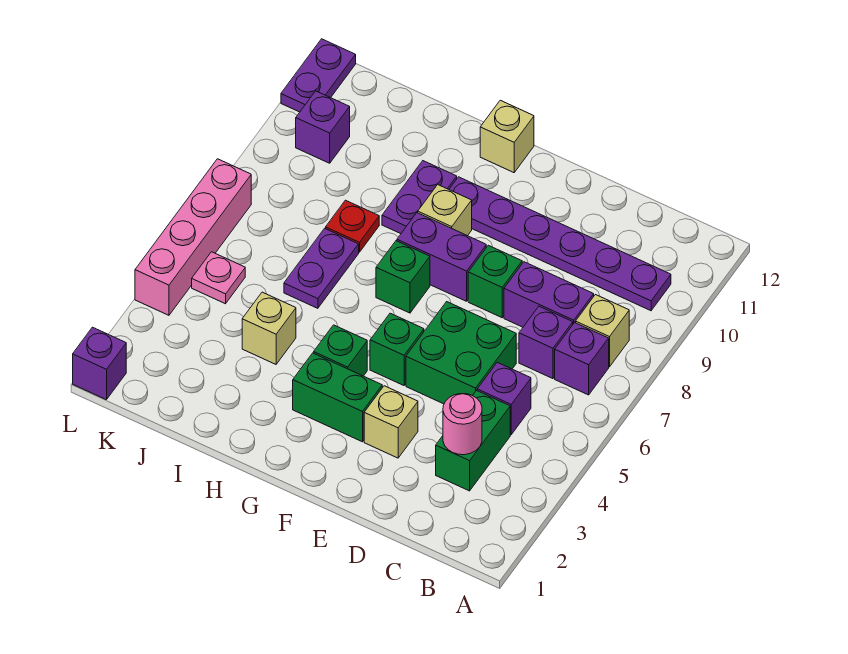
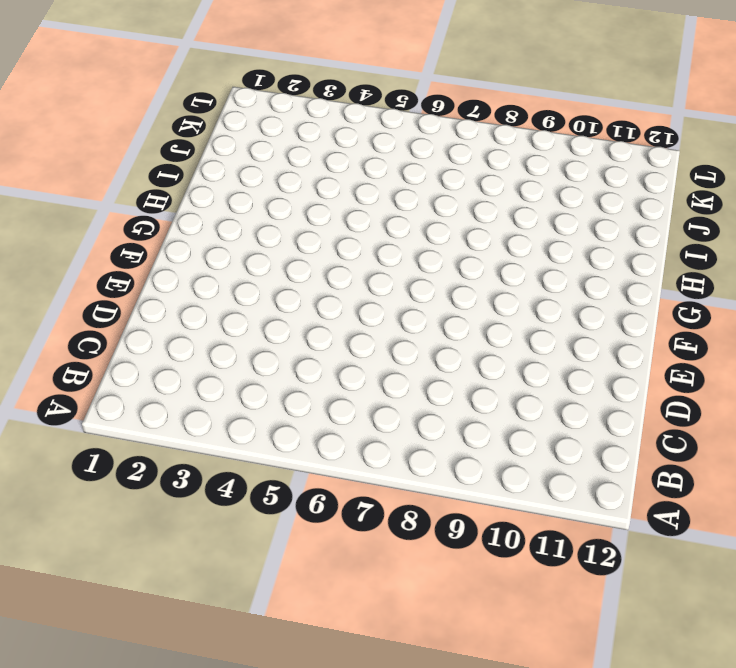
none -> purple 1x1 brick [555,323,609,395]
none -> tan 1x1 brick [576,295,629,367]
none -> purple 1x6 plate [449,177,671,311]

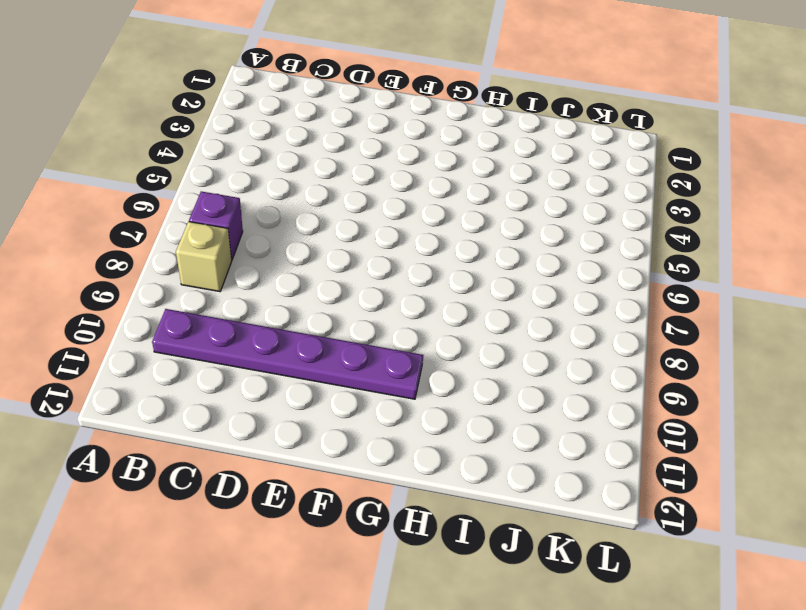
none -> green 1x2 brick [436,391,510,491]
none -> purple 1x1 brick [477,362,531,435]
none -> purple 1x1 brick [519,306,573,379]

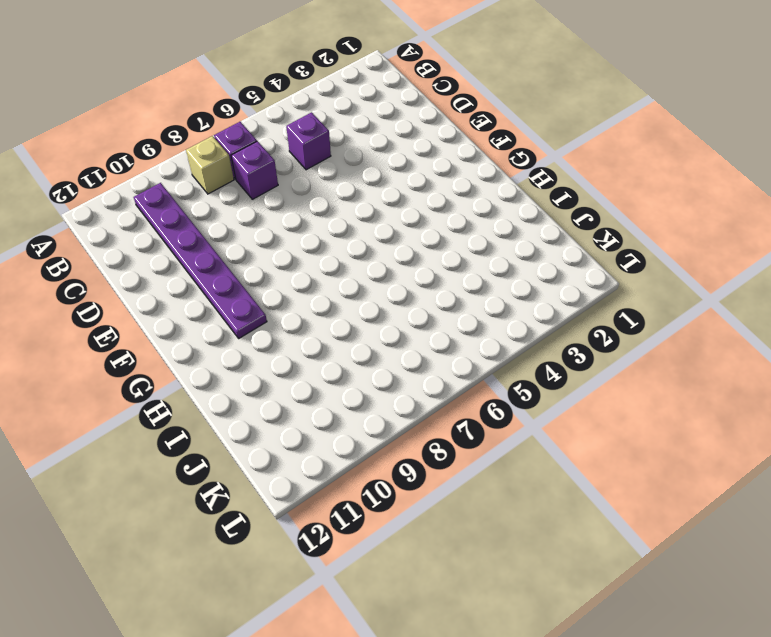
none -> green 1x2 brick [436,391,510,491]
none -> purple 1x2 brick [504,262,594,327]
none -> green 2x2 brick [406,302,516,404]

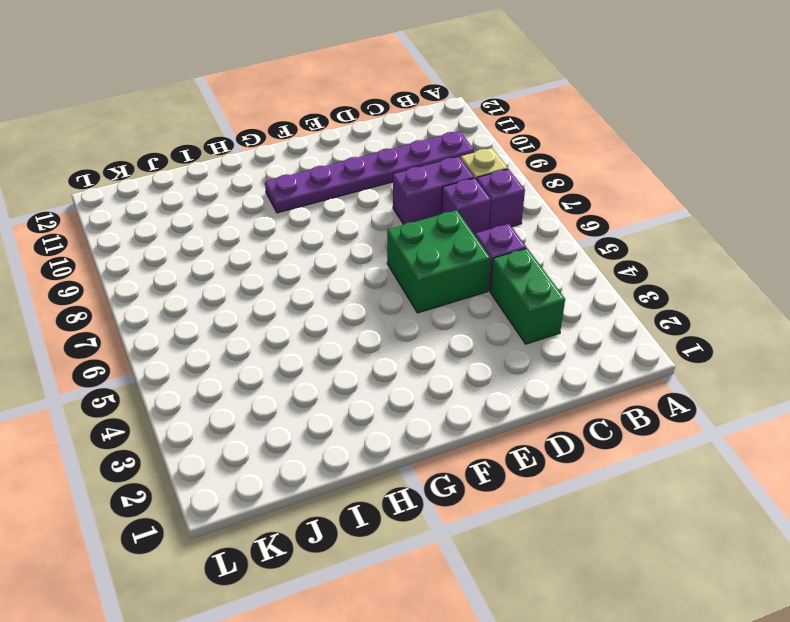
none -> tan 1x1 brick [364,386,418,458]
none -> green 1x1 brick [468,245,522,318]
none -> green 1x2 brick [293,353,382,442]

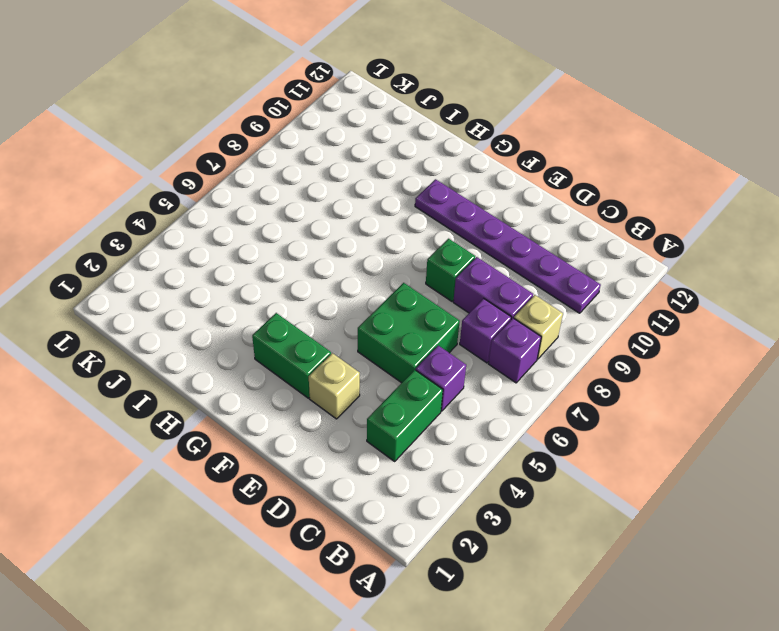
none -> green 1x1 brick [370,313,424,385]
none -> purple 1x2 brick [397,213,486,301]
none -> green 1x1 brick [314,325,367,376]

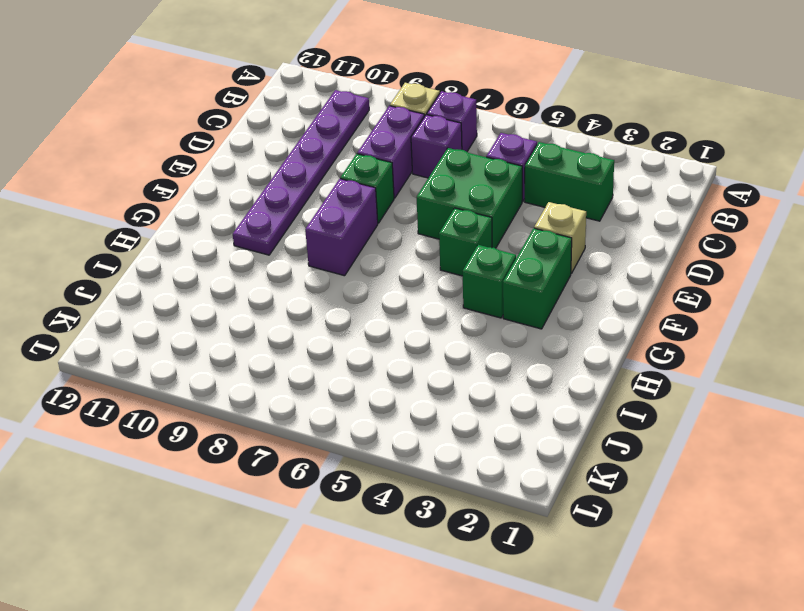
none -> green 1x1 brick [376,241,430,313]
none -> tan 1x1 brick [418,185,472,236]
none -> tan 1x1 brick [480,100,534,173]

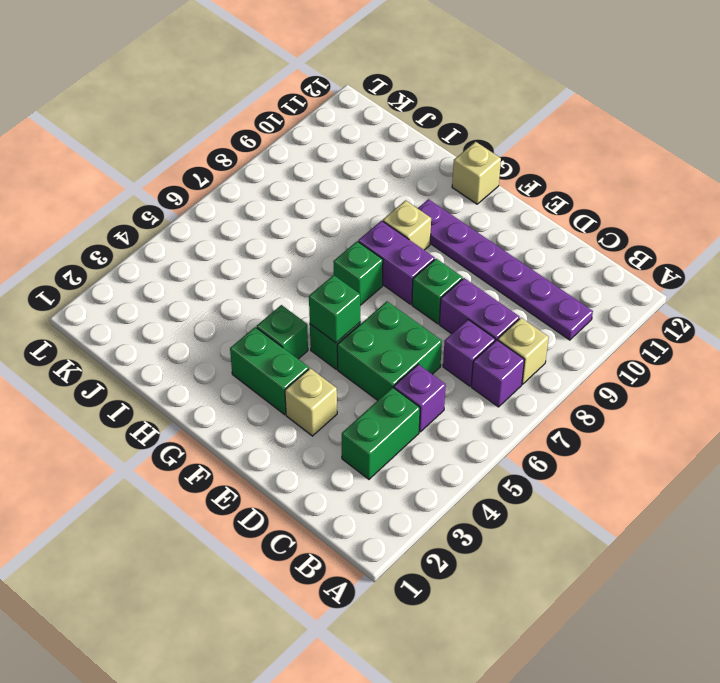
green 1x1 brick [309,275,360,343] -> none
none -> purple 1x2 plate [382,161,457,234]
none -> tan 1x1 brick [242,292,296,364]
none -> purple 1x2 plate [284,228,359,308]

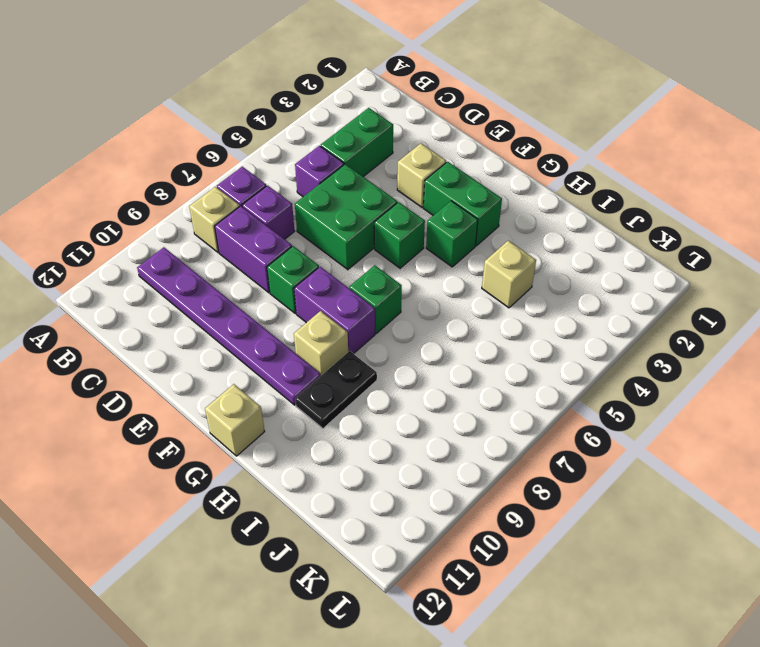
black 1x2 plate [295,351,377,429] -> purple 1x2 plate [382,161,457,234]
none -> purple 1x2 plate [284,228,359,308]
none -> red 1x1 plate [326,200,379,252]
none -> pink 1x1 plate [192,252,245,304]

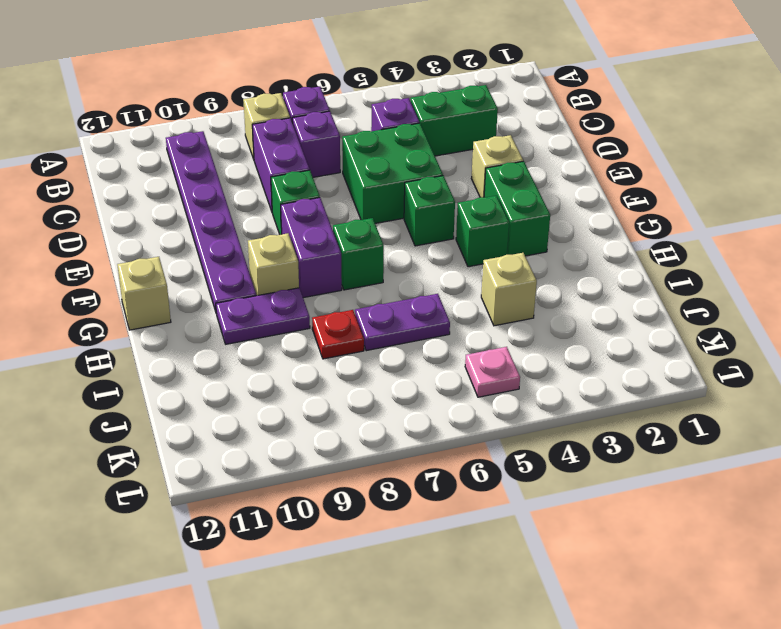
none -> purple 1x1 brick [296,91,350,163]
none -> purple 1x1 brick [73,327,126,400]
none -> pink 1x4 brick [135,159,251,315]

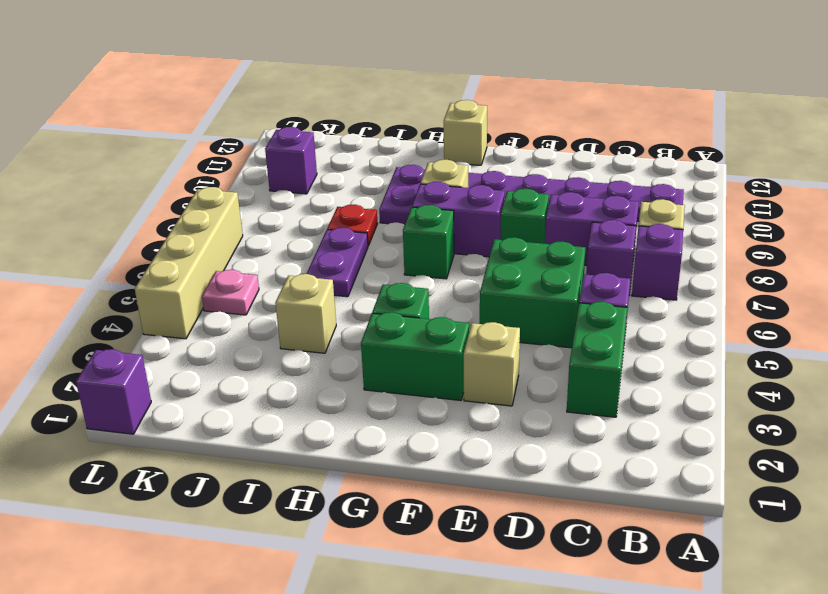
tan 1x4 brick [135,187,243,339] -> pink 1x4 brick [135,159,251,315]
none -> green 1x1 brick [370,313,424,385]
none -> purple 1x2 plate [281,39,356,112]
none -> pink 1x1 round brick [443,394,482,455]

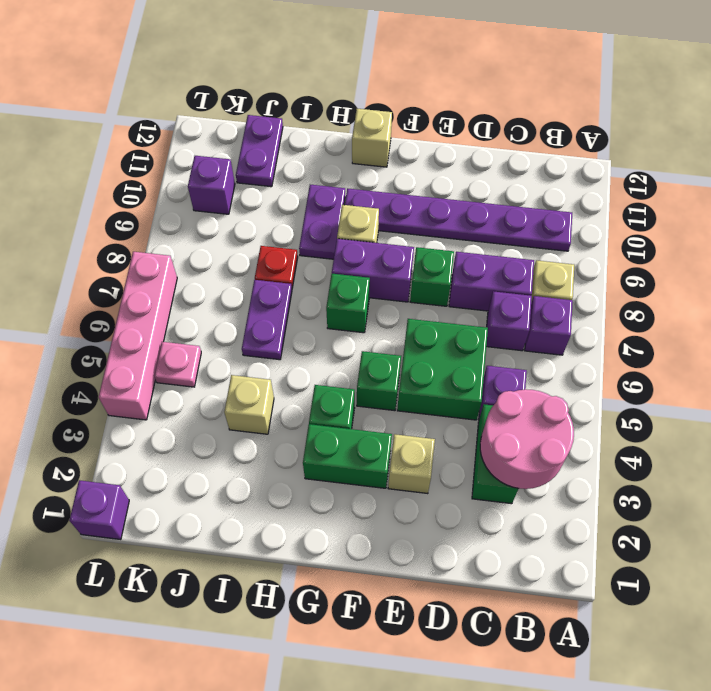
pink 2x2 round brick [480,389,574,489] -> pink 1x1 round brick [443,394,482,455]
purple 1x2 plate [236,115,283,187] -> purple 1x2 plate moved to [281,39,356,112]

